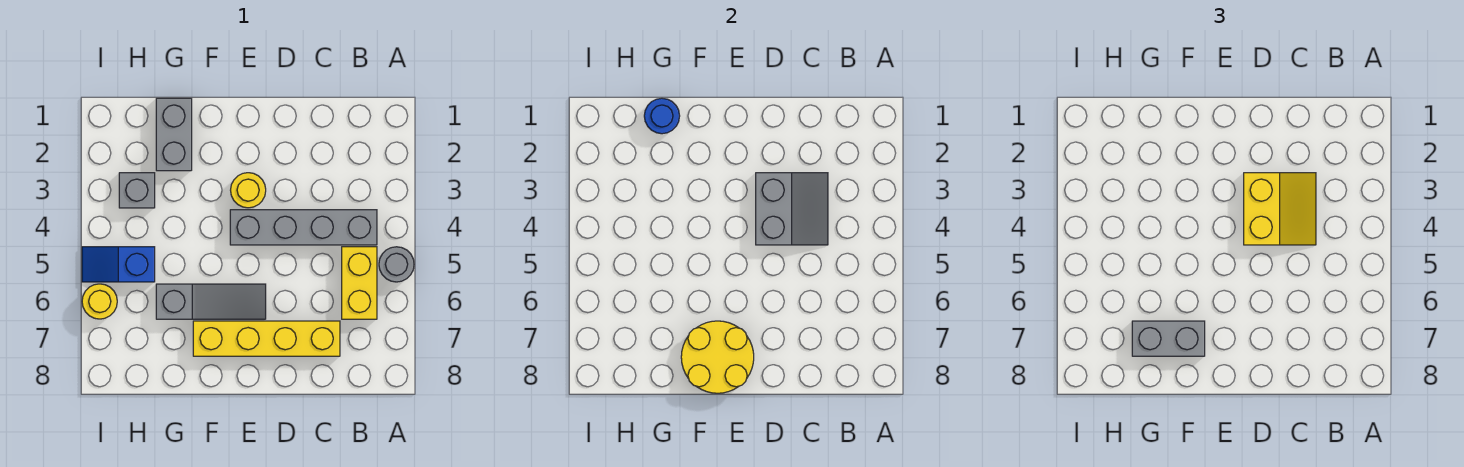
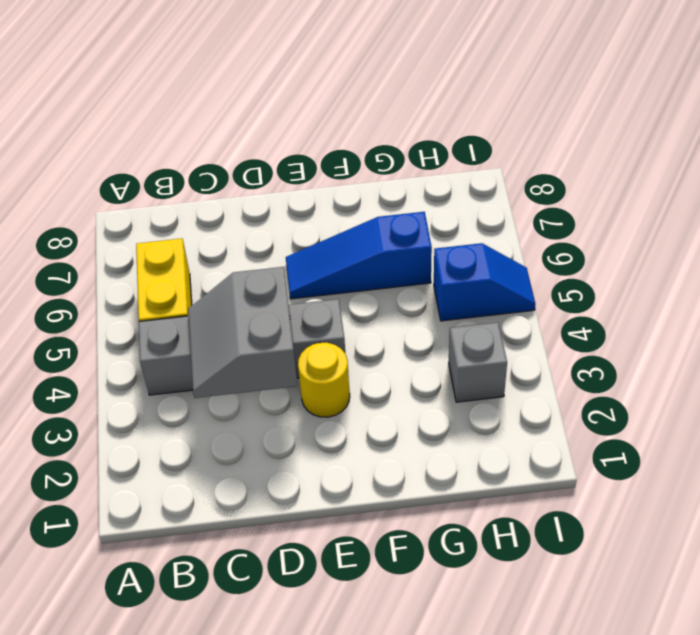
blue 1x3 slope [286,212,432,299] -> grey 1x3 slope [156,284,266,319]
none -> grey 1x1 round brick [379,247,414,282]
none -> yellow 1x4 brick [193,321,340,356]
none -> grey 1x2 brick [156,98,192,171]

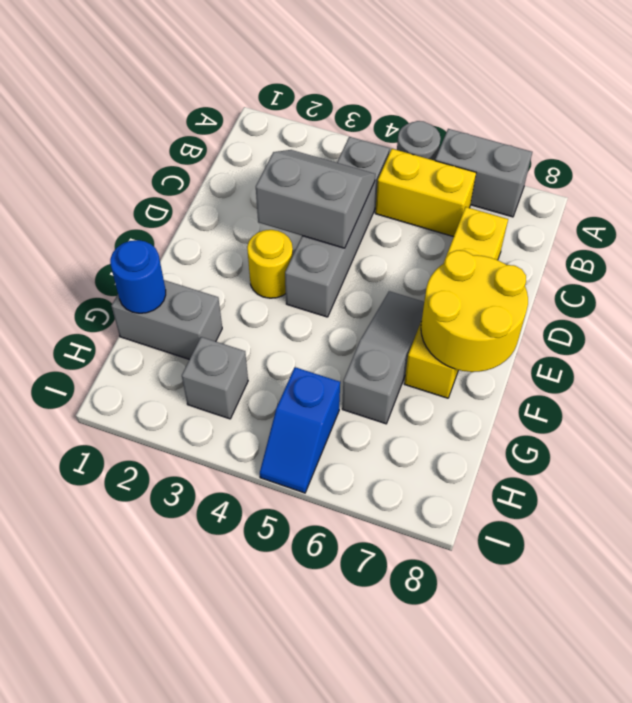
grey 1x2 brick [435,129,532,217] -> grey 1x2 brick turned to [1132,321,1205,356]
none -> yellow 1x1 round brick [82,284,117,319]
none -> yellow 2x2 slope [1244,173,1316,245]

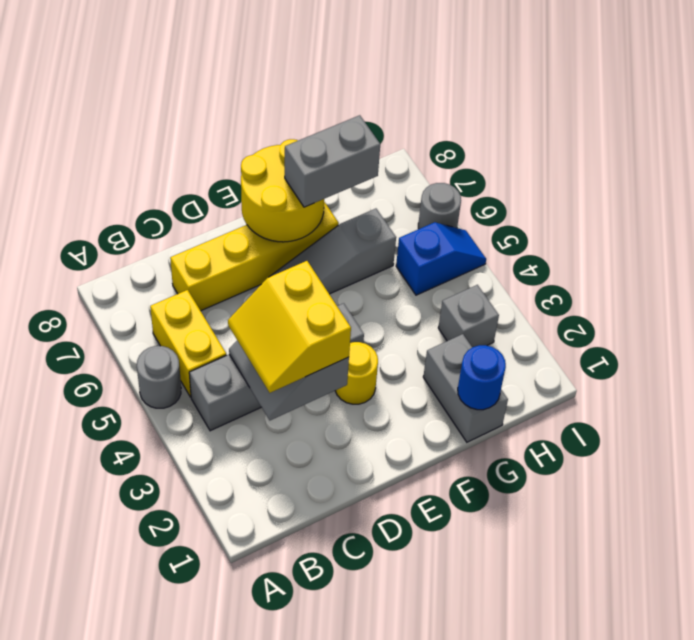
grey 1x1 round brick [418,183,461,229] -> yellow 1x1 round brick [82,284,117,319]

